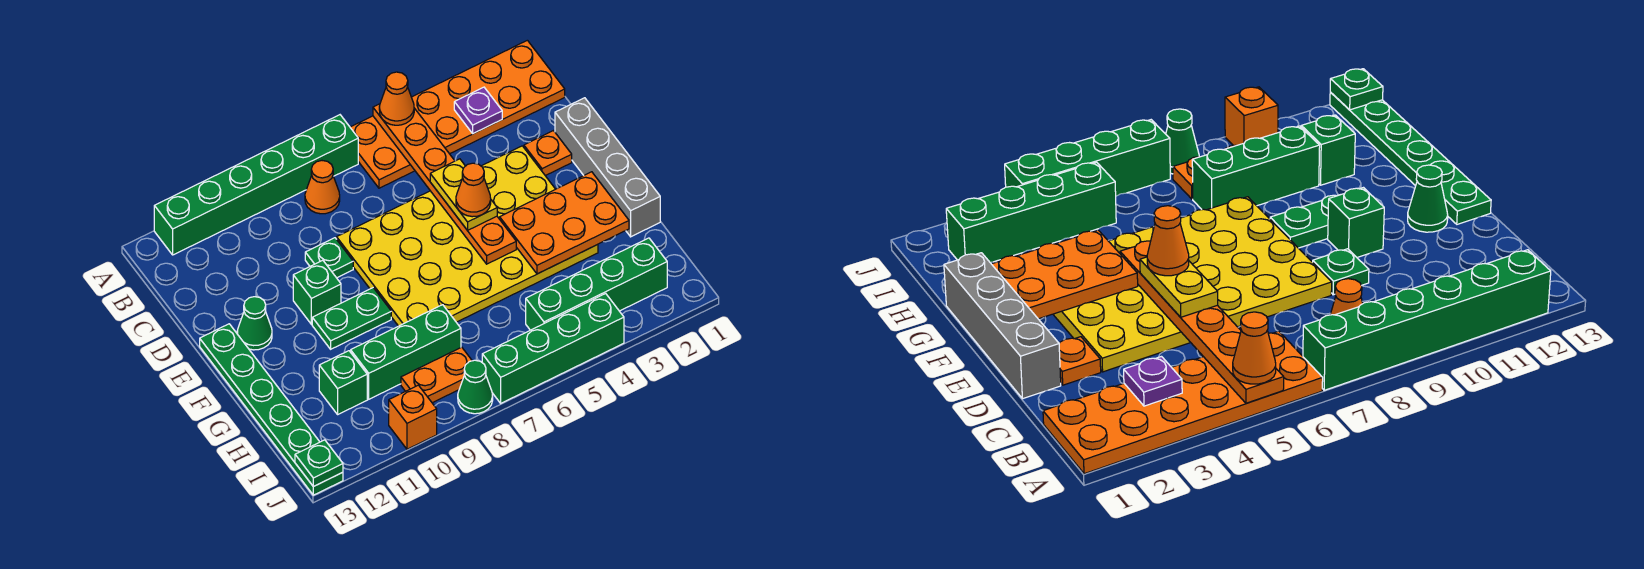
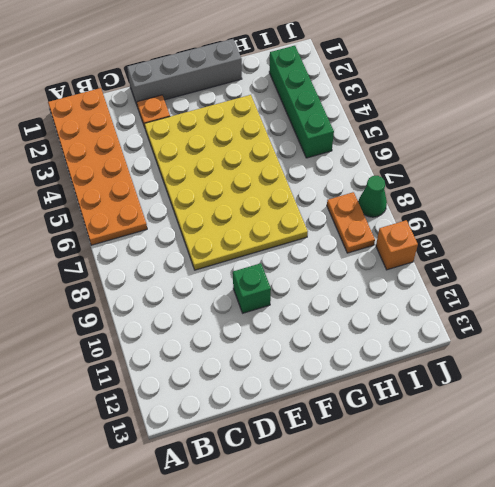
none -> green 1x6 brick [154,115,358,255]
none -> orange 1x1 cone [305,161,340,214]
none -> green 1x1 plate [305,238,353,278]

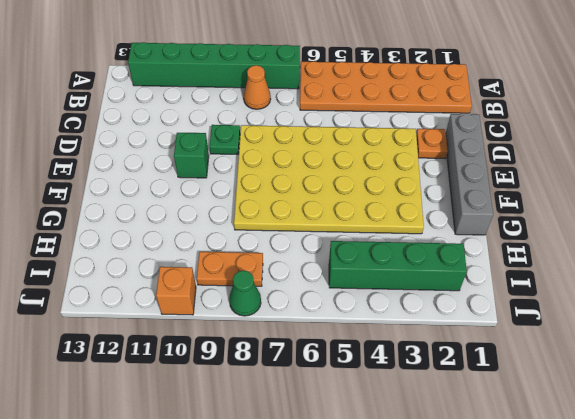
none -> green 1x1 cone [237,297,272,350]
none -> green 1x6 plate [200,324,343,495]
none -> green 1x2 plate [312,288,391,349]

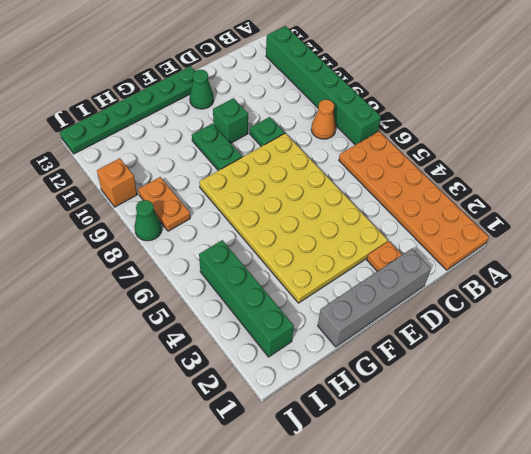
none -> green 1x3 brick [351,305,461,399]
none -> green 1x1 brick [319,351,367,414]
none -> green 1x4 brick [482,294,624,403]

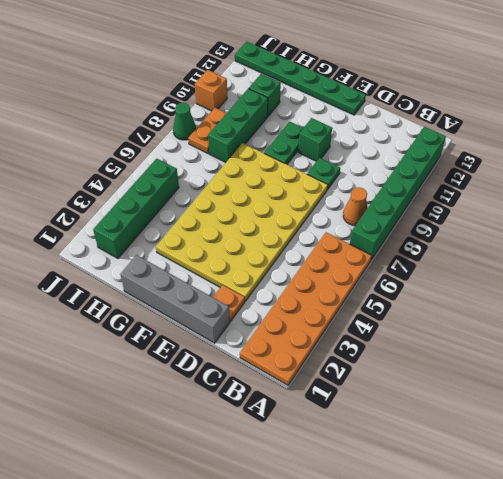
none -> green 1x1 cone [237,297,272,350]
none -> green 1x4 brick [482,294,624,403]
none -> orange 1x6 plate [373,104,516,264]

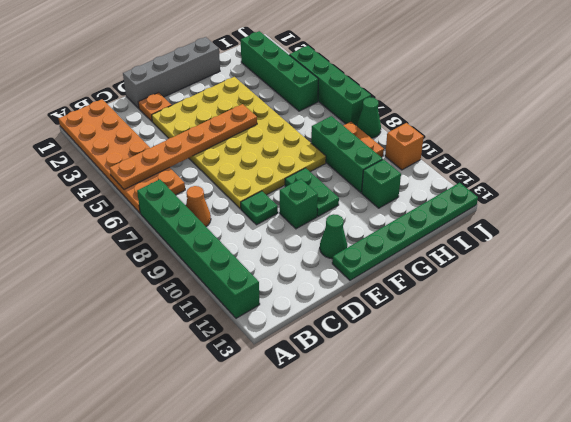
none -> purple 1x1 plate [454,87,502,134]
none -> orange 2x3 plate [500,172,629,274]
none -> green 1x1 plate [295,440,343,487]

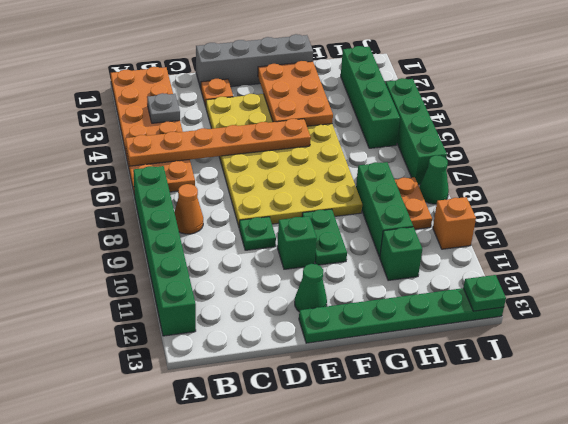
grey 1x1 plate [147,93,180,123] -> purple 1x1 plate [454,87,502,134]
none -> orange 1x1 cone [379,72,414,125]
none -> yellow 1x2 plate [430,159,497,230]
none -> orange 1x1 cone [456,163,491,217]

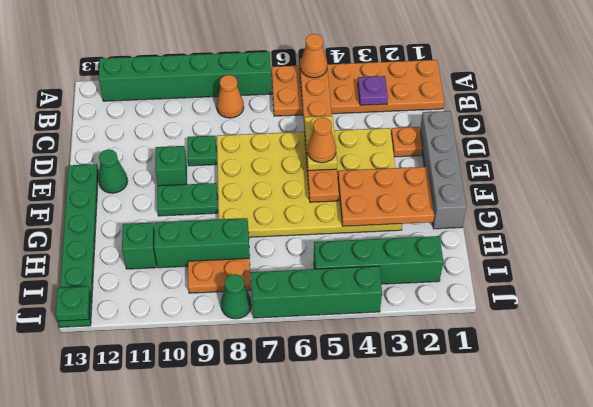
none -> orange 1x1 brick [389,385,437,449]

